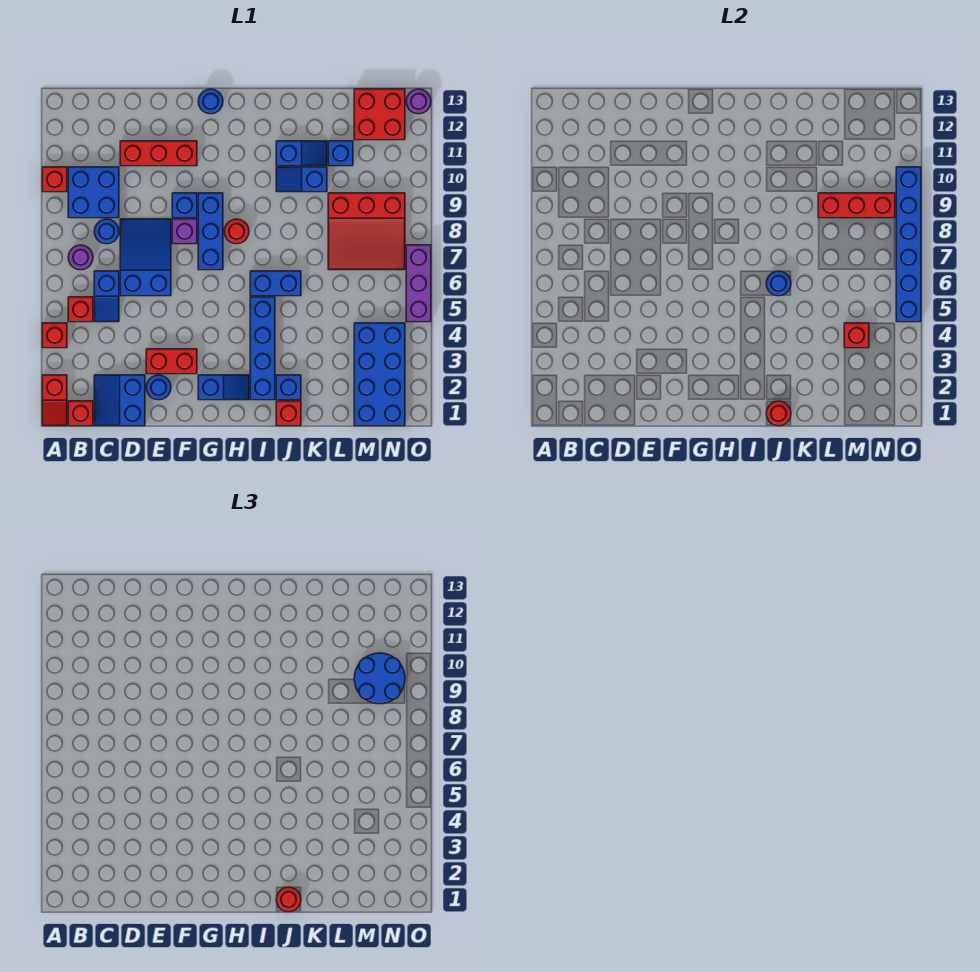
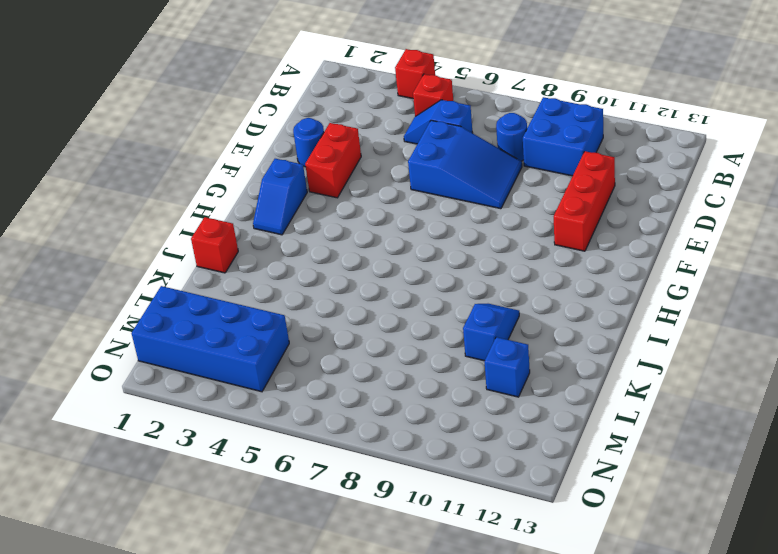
none -> red 1x2 slope [42,375,67,426]
none -> red 1x1 brick [42,167,67,192]
none -> red 1x1 brick [68,401,93,426]
none -> purple 1x1 round brick [68,245,93,270]

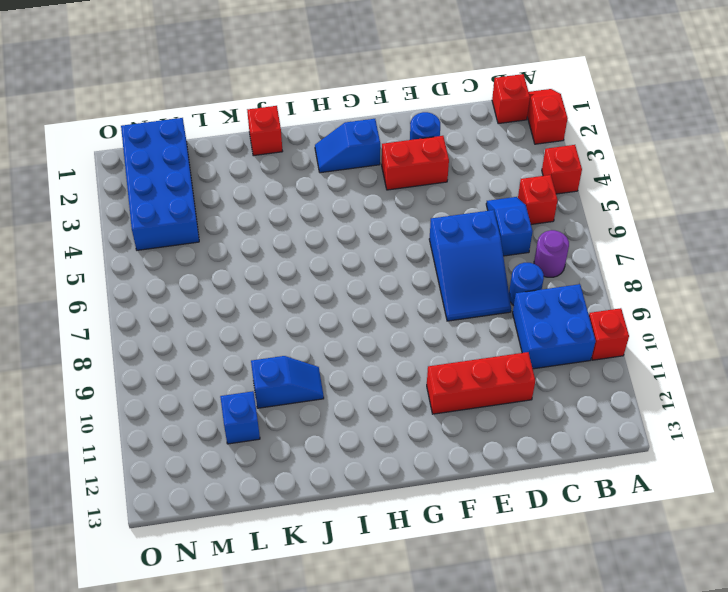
none -> blue 2x2 slope [94,375,145,426]
none -> purple 1x1 brick [172,219,197,244]
none -> blue 1x1 brick [172,193,197,218]
none -> blue 1x3 brick [198,193,223,270]

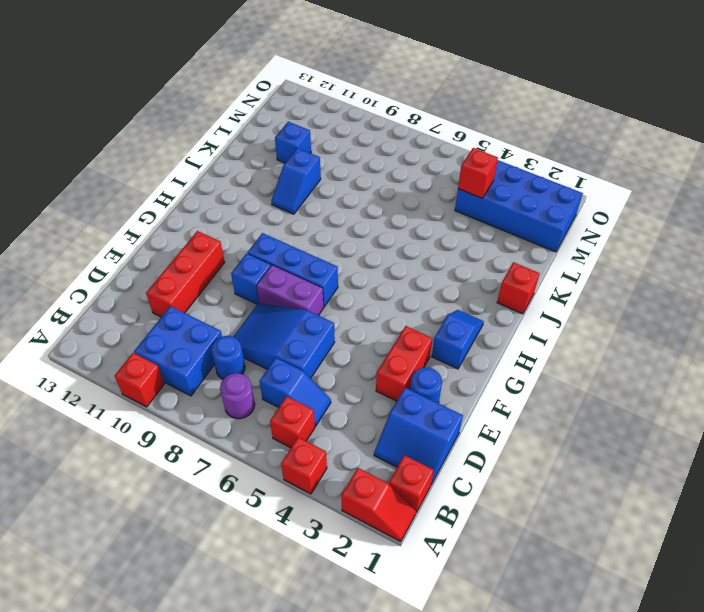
purple 1x2 brick [257,265,323,315] -> purple 1x1 brick [172,219,197,244]
none -> blue 1x1 round brick [198,89,223,114]
none -> red 1x1 round brick [224,219,249,244]
none -> blue 1x4 brick [250,297,275,400]
none -> blue 1x2 brick [250,271,301,296]

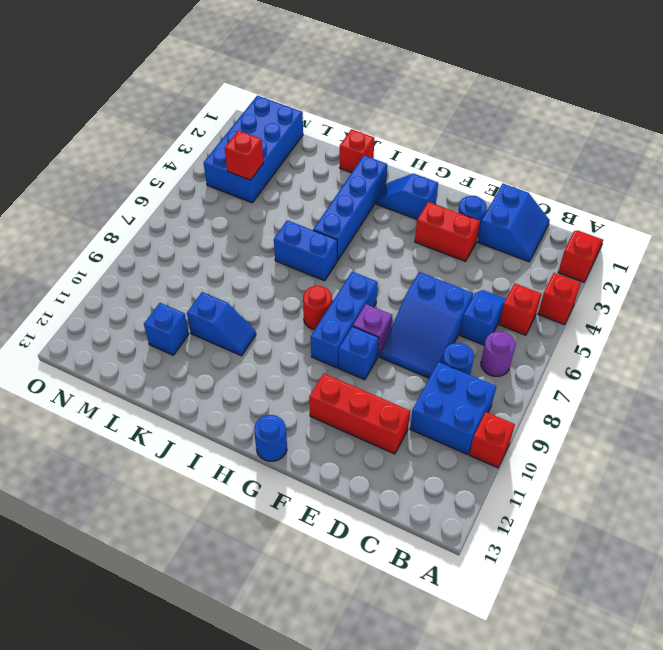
none -> red 1x1 brick [68,401,93,426]
none -> blue 1x1 brick [276,375,301,400]
none -> blue 1x2 slope [276,141,327,166]
none -> red 3x3 slope [328,193,405,270]

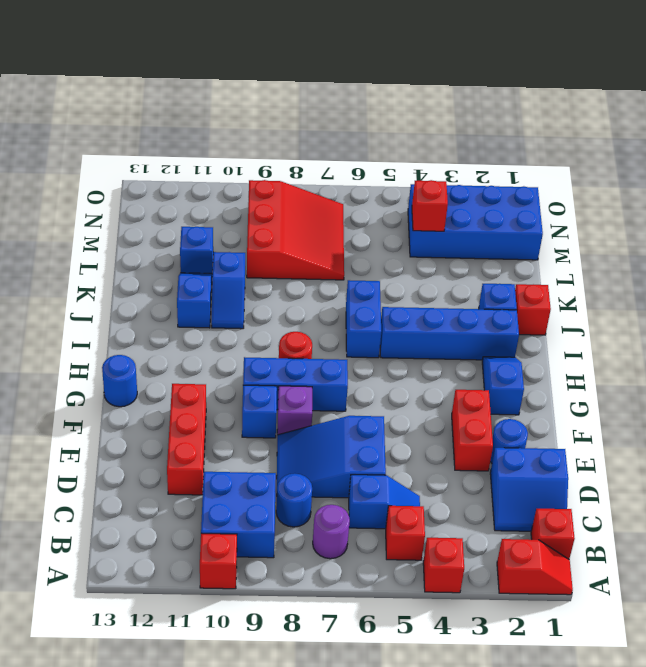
none -> red 2x2 brick [354,89,405,140]
none -> purple 1x3 brick [406,245,431,322]
none -> purple 1x1 round brick [406,89,431,114]
none -> red 1x1 round brick [766,401,791,426]

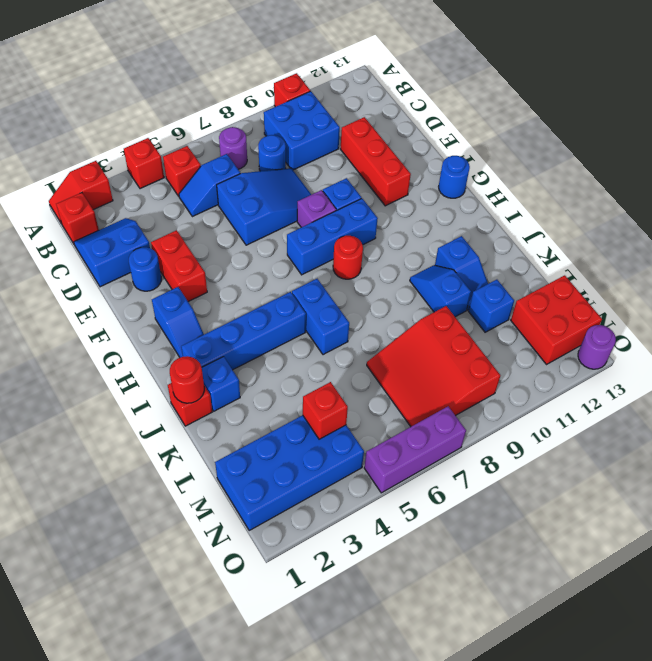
none -> blue 1x1 round brick [766,271,791,296]
none -> red 1x3 brick [818,193,895,218]
none -> blue 1x6 brick [896,167,921,322]
none -> red 1x1 round brick [276,887,301,912]

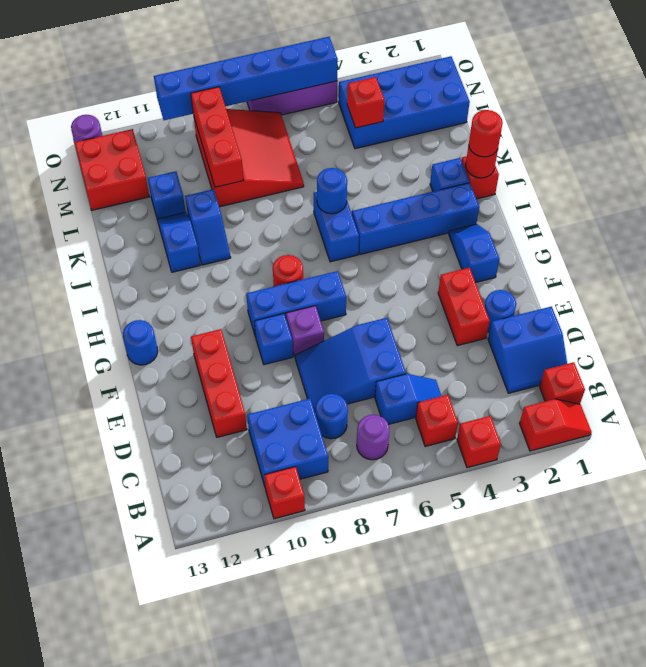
none -> blue 2x2 round brick [354,653,405,704]

